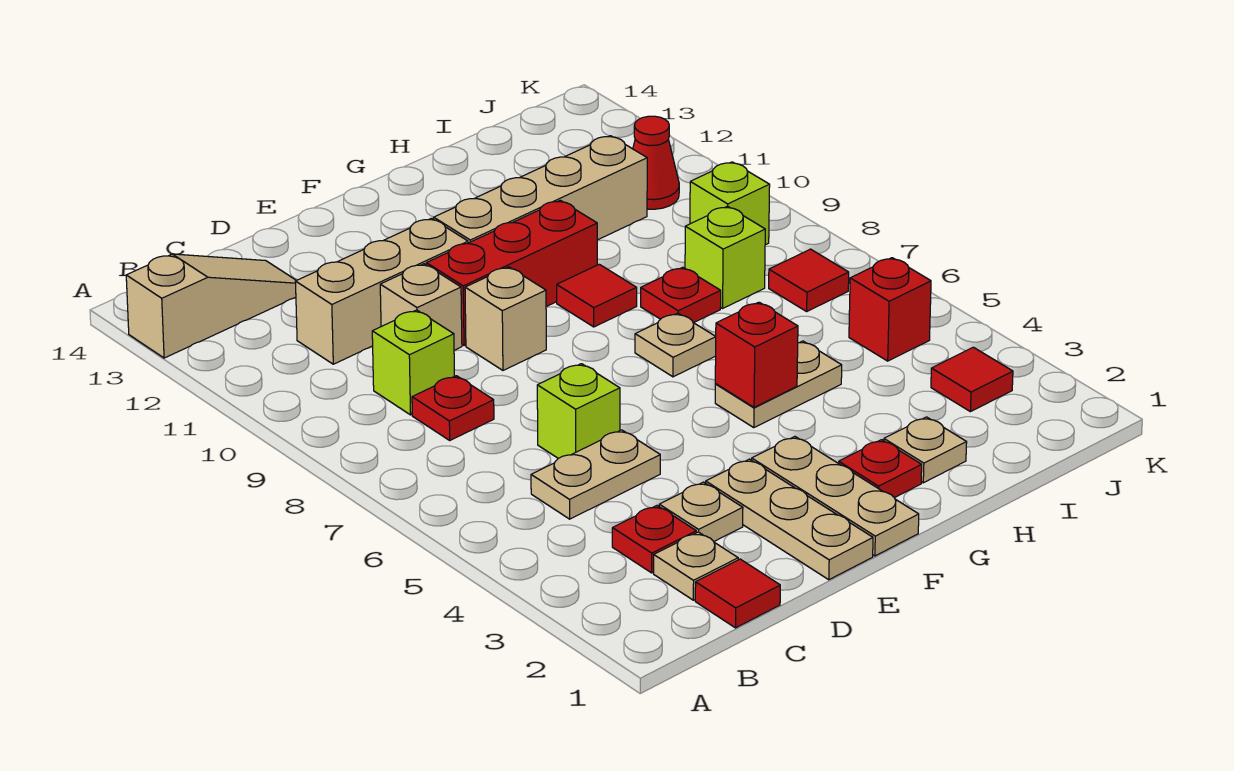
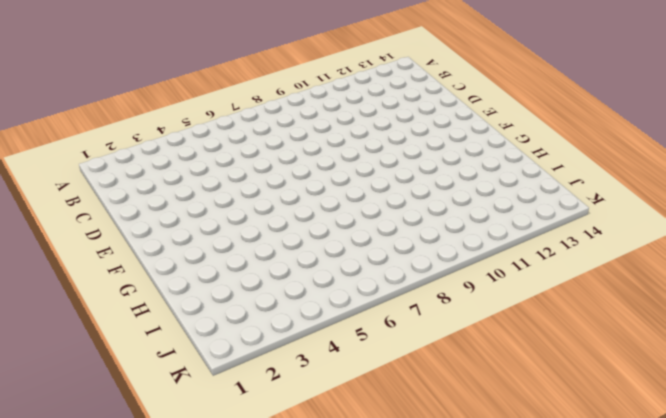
none -> tan 1x3 slope [126,254,296,358]
none -> red 1x1 tile [695,559,780,628]
none -> tan 1x1 plate [654,532,738,600]

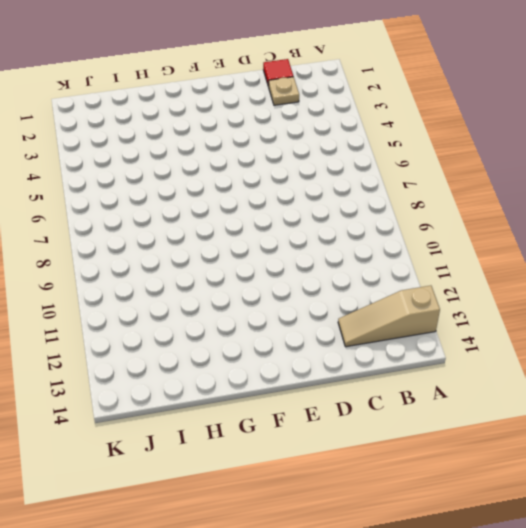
none -> red 1x1 plate [612,506,696,573]
none -> tan 1x2 plate [531,430,660,519]
none -> red 1x1 plate [412,376,494,440]

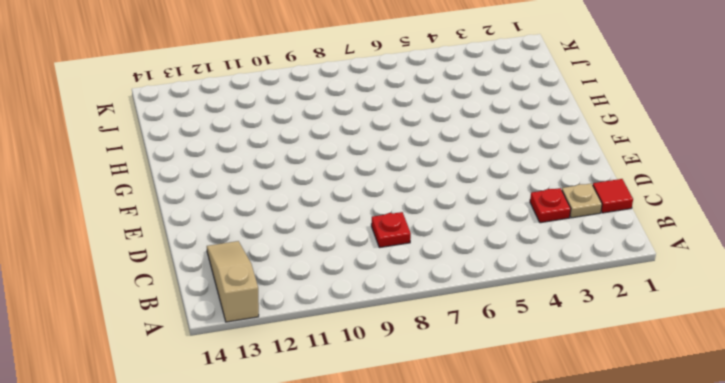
none -> tan 1x2 plate [531,430,660,519]
none -> lime 1x1 brick [372,310,454,415]
none -> tan 1x3 brick [295,218,468,364]

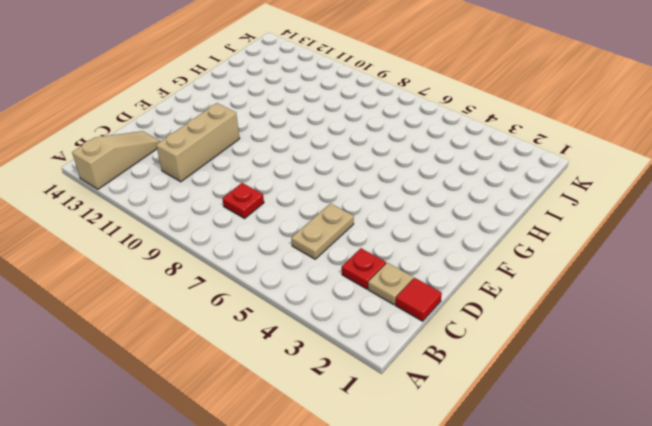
none -> lime 1x1 brick [372,310,454,415]
none -> tan 1x1 plate [659,482,743,541]
none -> lime 1x1 brick [537,364,620,458]

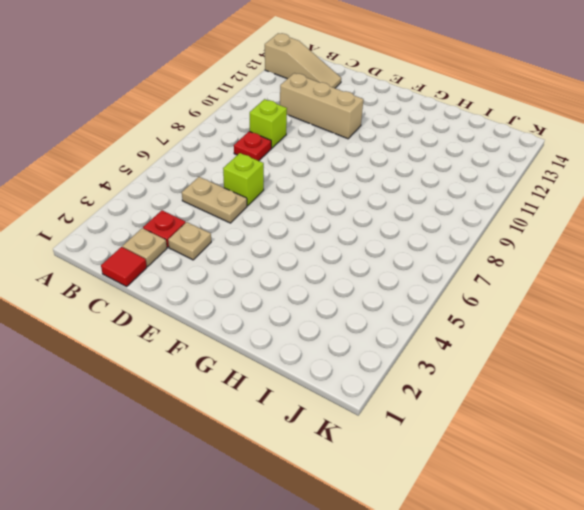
none -> tan 1x1 brick [380,264,462,350]
none -> tan 1x3 plate [706,459,873,580]
none -> tan 1x1 brick [465,267,546,370]

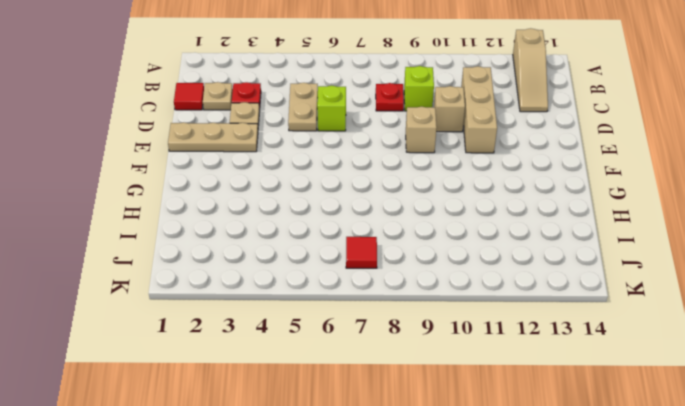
none -> red 1x3 brick [426,200,597,346]
none -> tan 1x3 plate [752,437,919,556]
none -> tan 1x4 brick [434,136,647,243]

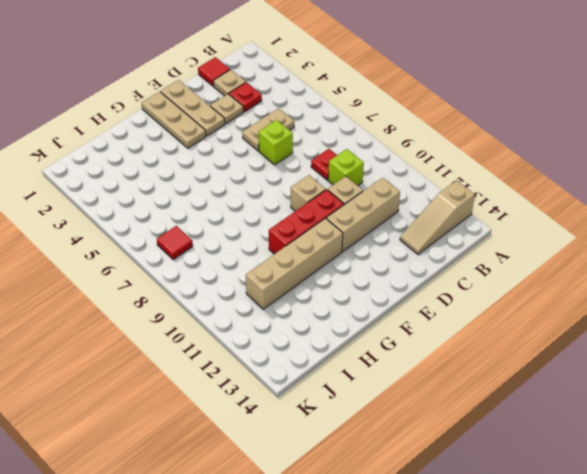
none -> red 1x1 plate [839,440,922,498]
none -> tan 1x2 plate [715,341,842,428]
none -> tan 1x1 plate [635,313,716,377]

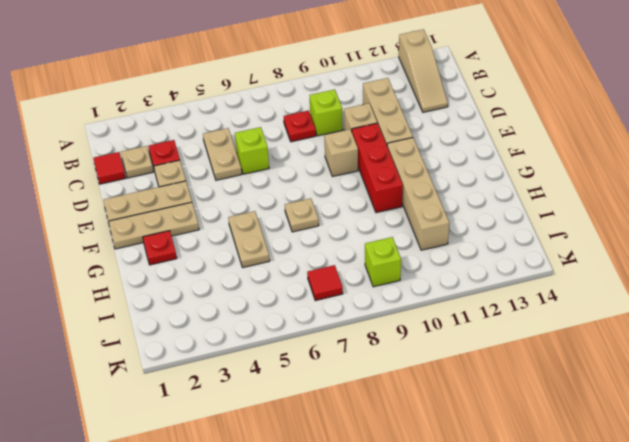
none -> red 1x1 tile [557,264,637,327]
none -> tan 1x1 plate [884,417,967,483]
none -> red 1x1 plate [641,267,721,323]

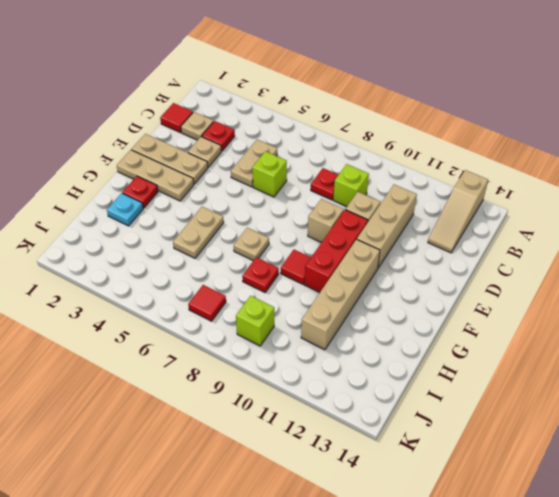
cyan 1x1 plate [107,193,143,226] -> tan 1x1 plate [884,417,967,483]
none -> lime 1x1 brick [685,206,765,308]
none -> red 1x1 tile [931,347,1013,412]
none -> red 1x1 brick [849,258,931,361]

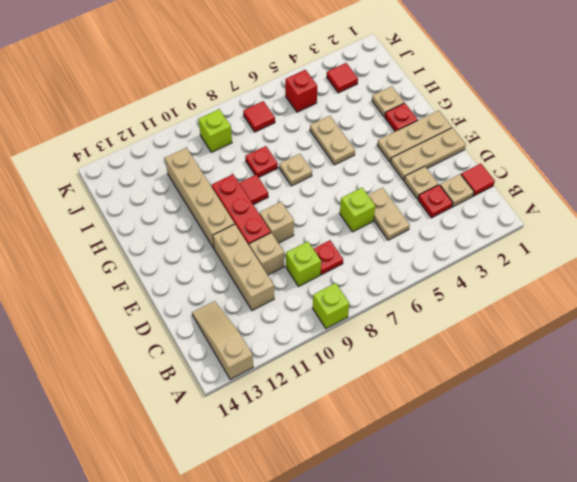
lime 1x1 brick [313,283,349,329] -> lime 1x1 brick moved to [685,206,765,308]
none -> red 1x1 cone [633,116,679,209]
none -> red 1x1 brick [715,302,798,407]

